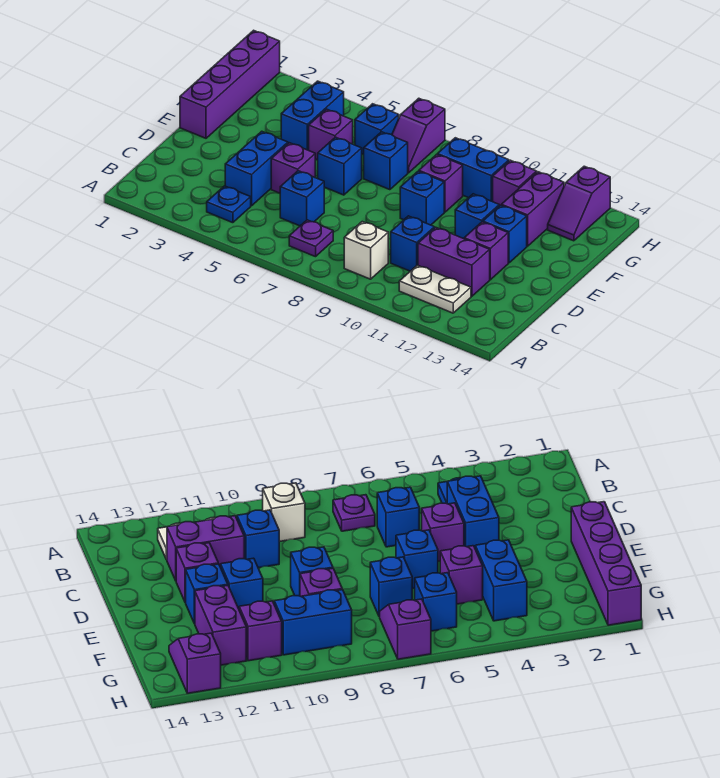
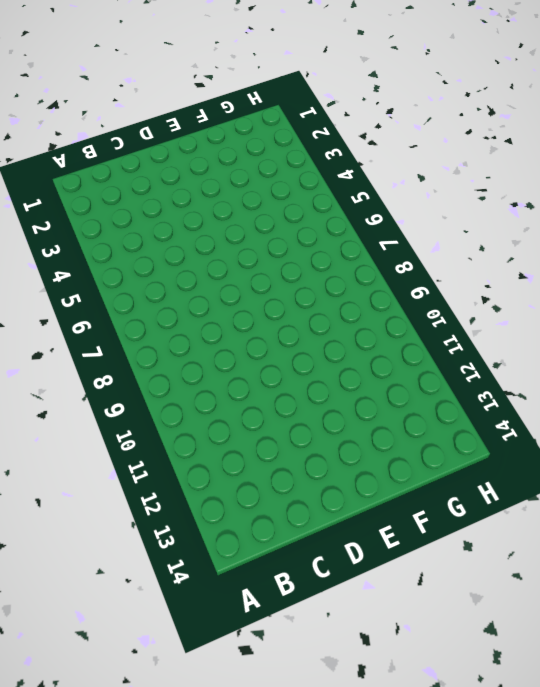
none -> blue 1x1 plate [207,186,251,223]
none -> purple 1x1 plate [289,220,333,257]
none -> white 1x1 brick [344,222,388,279]

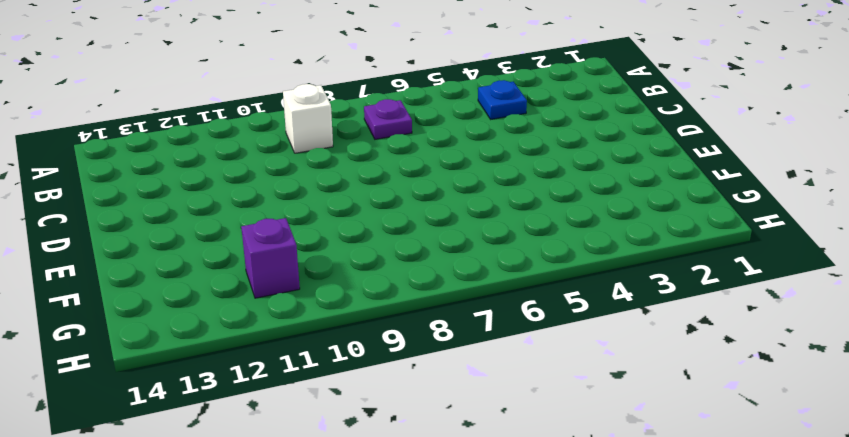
none -> white 1x2 plate [399,265,471,313]
none -> blue 1x2 brick [225,131,288,206]
none -> blue 1x1 brick [280,171,324,226]

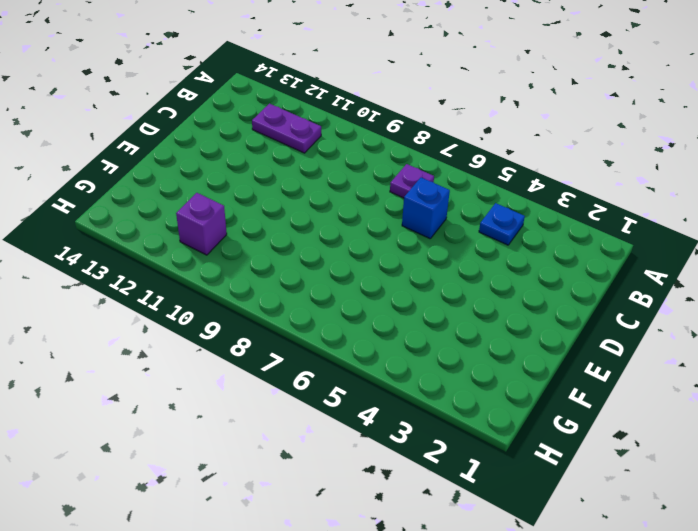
purple 1x2 plate [252,103,321,153] -> white 1x2 plate [399,265,471,313]
none -> white 1x1 brick [344,222,388,279]
none -> blue 1x2 brick [225,131,288,206]
none -> blue 1x1 brick [391,216,435,271]

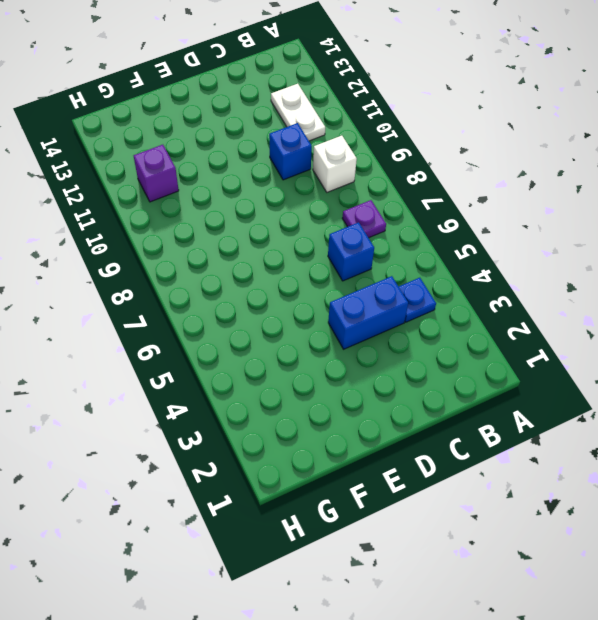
none -> purple 1x2 brick [418,228,490,296]
none -> purple 1x1 brick [271,143,315,193]
none -> purple 1x1 brick [464,222,508,280]

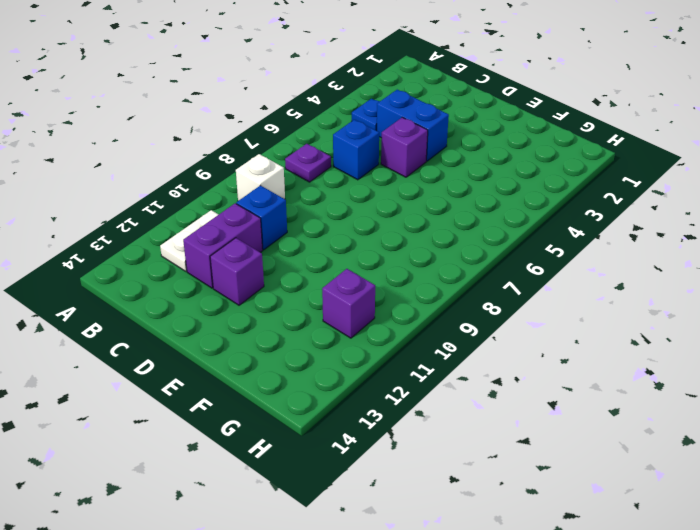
none -> purple 1x4 brick [180,30,280,138]
none -> blue 1x1 brick [318,137,362,195]
none -> blue 1x1 brick [400,171,444,225]

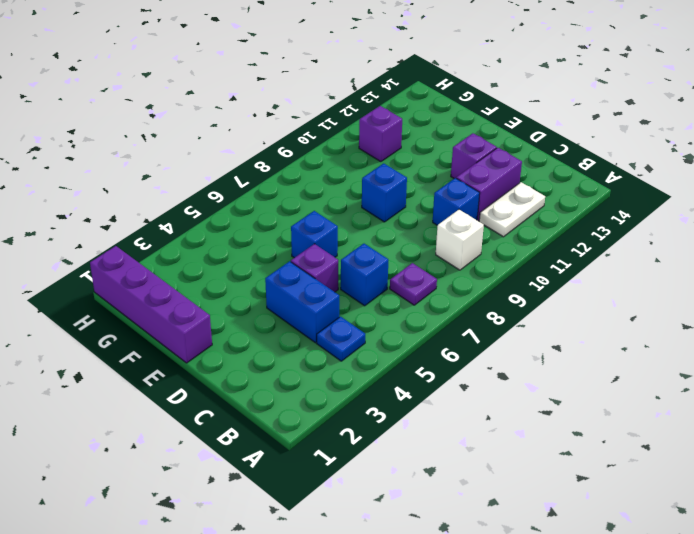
none -> blue 1x1 brick [455,194,499,239]
none -> blue 1x1 brick [483,205,527,263]
none -> blue 1x2 brick [281,81,344,150]

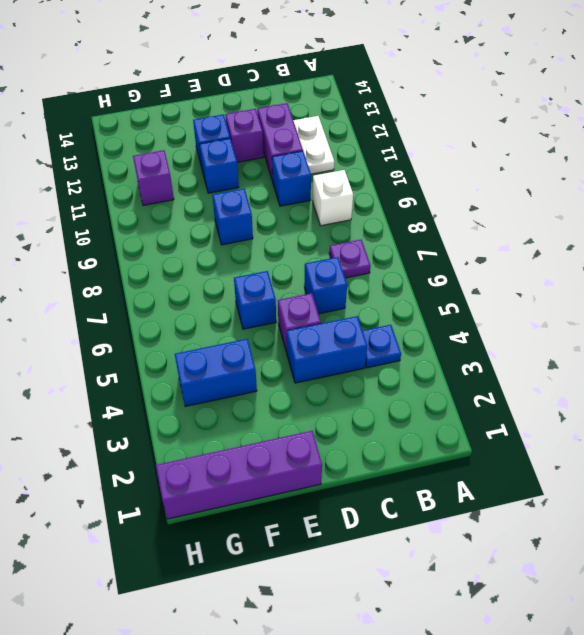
none -> purple 1x1 brick [309,109,353,160]
none -> blue 1x1 brick [364,132,408,190]
none -> purple 1x1 brick [419,154,463,212]

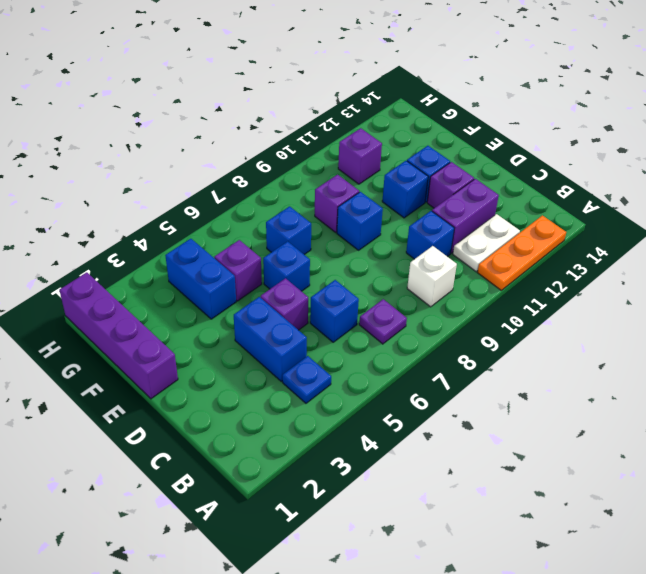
orange 1x3 plate [477,215,566,290] -> none
none -> purple 1x2 brick [502,172,564,246]
none -> blue 1x1 brick [355,104,399,155]
none -> purple 1x2 slope [392,98,445,173]

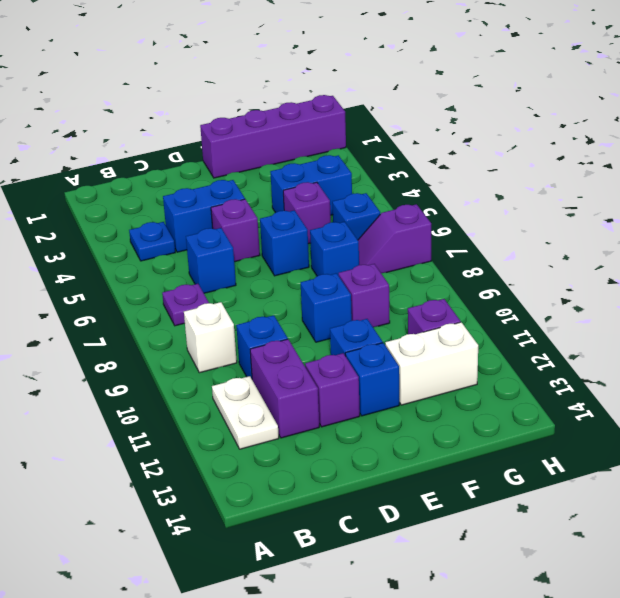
white 1x2 brick [385,322,478,405] -> purple 1x2 brick [502,172,564,246]
none -> blue 1x2 brick [438,138,509,202]
none -> purple 1x2 slope [548,166,610,241]

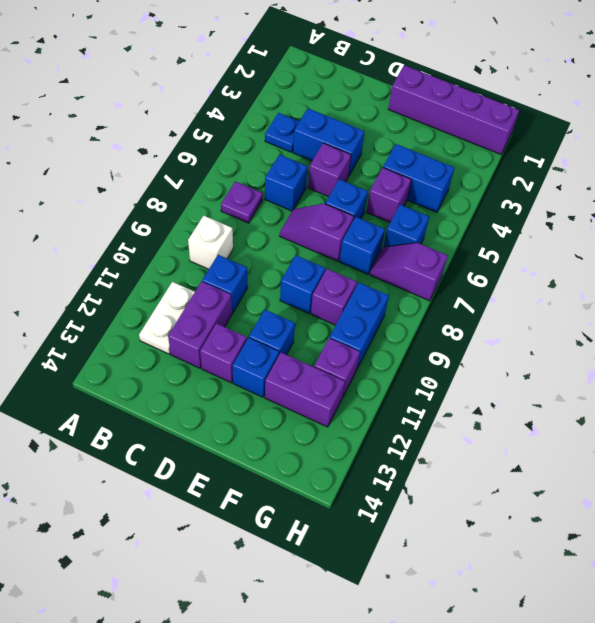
purple 1x2 slope [280,204,354,261] -> purple 1x2 slope moved to [548,166,610,241]

